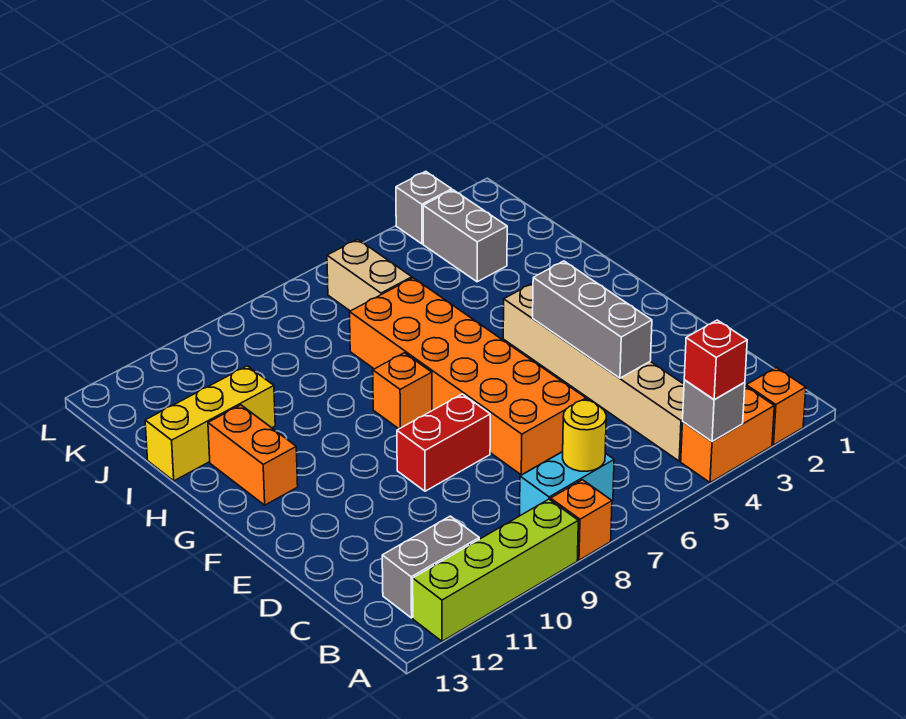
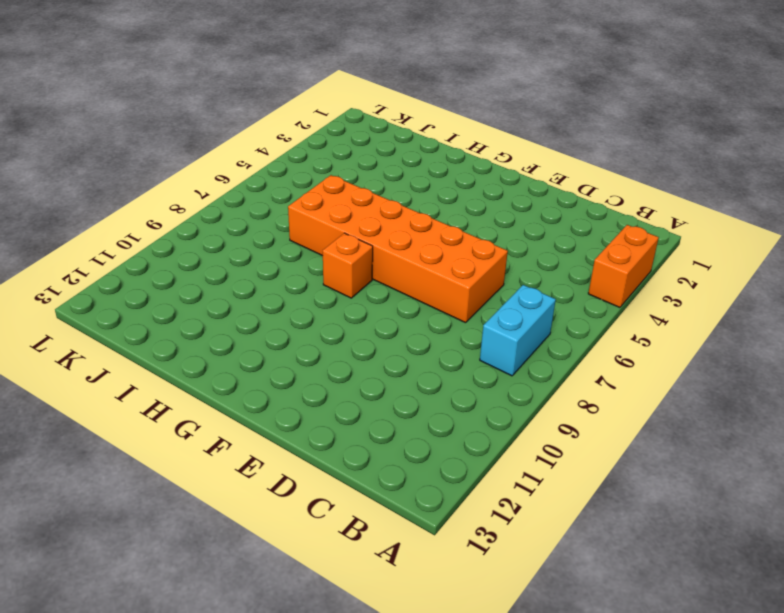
none -> orange 1x1 brick [746,368,806,445]
none -> orange 1x1 brick [551,480,612,560]
none -> lime 1x4 brick [413,499,578,641]

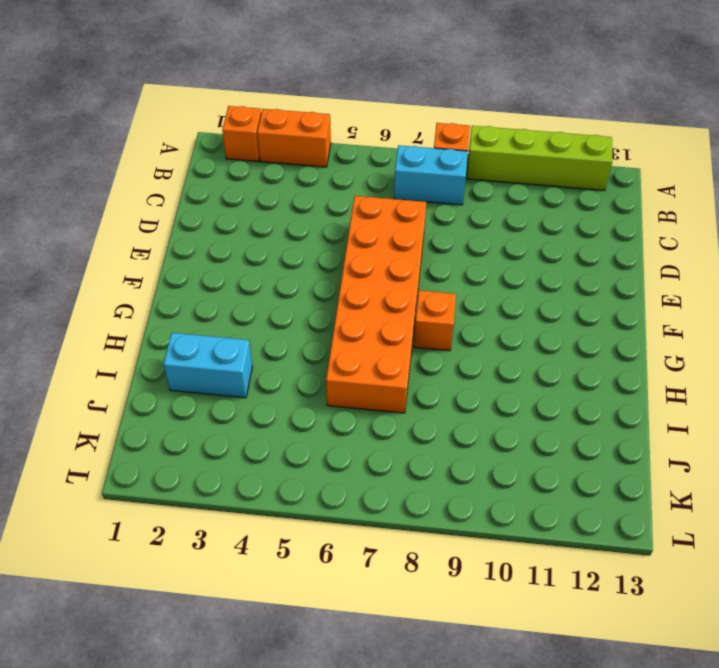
cyan 1x2 brick [163,333,253,398] -> none
none -> tan 1x6 brick [503,283,684,461]
none -> grey 1x2 brick [382,516,479,618]
none -> red 1x2 brick [397,394,490,491]

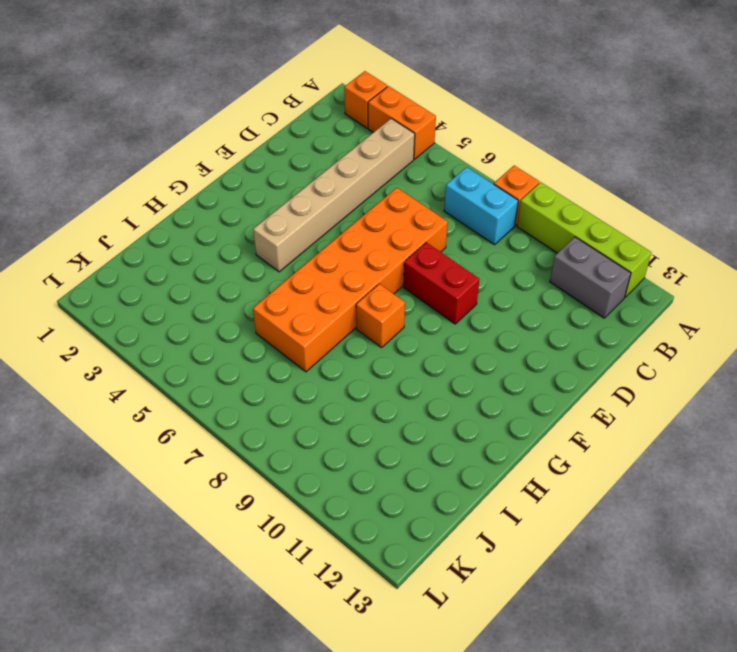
none -> orange 1x2 brick [208,405,298,505]
none -> yellow 1x3 brick [145,366,275,481]
none -> grey 1x2 brick [423,190,507,282]

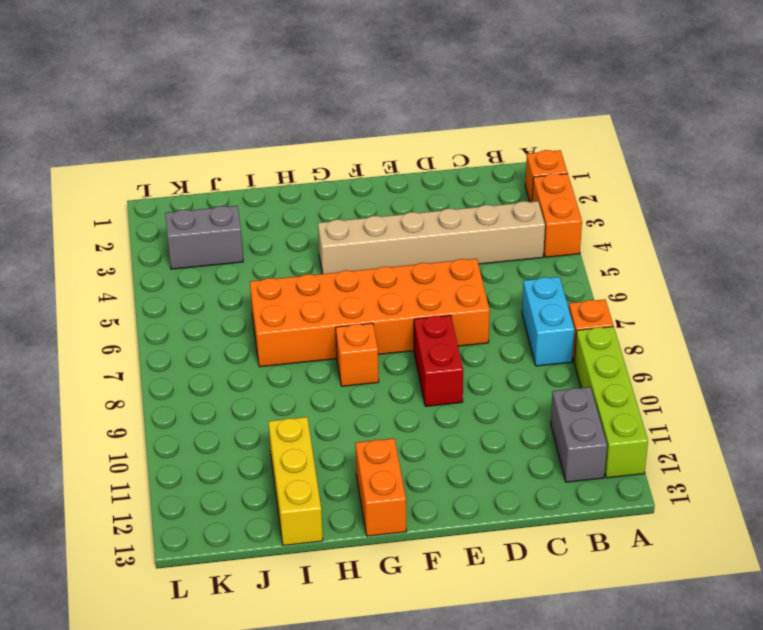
orange 1x2 brick [355,438,406,536] -> orange 1x2 brick turned to [208,405,298,505]
none -> tan 1x2 brick [327,239,412,311]
none -> grey 1x1 brick [396,171,452,244]
none -> grey 1x1 brick [683,380,745,442]

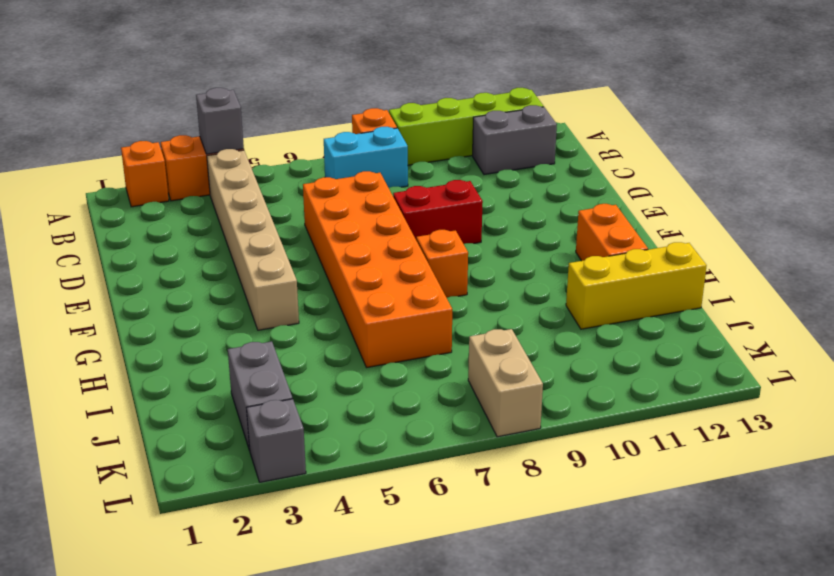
tan 1x2 brick [468,329,543,437] -> tan 1x2 brick moved to [327,239,412,311]
none -> yellow 1x1 round brick [563,400,606,471]
none -> grey 1x3 brick [533,261,652,378]
none -> red 1x1 brick [684,320,747,400]

